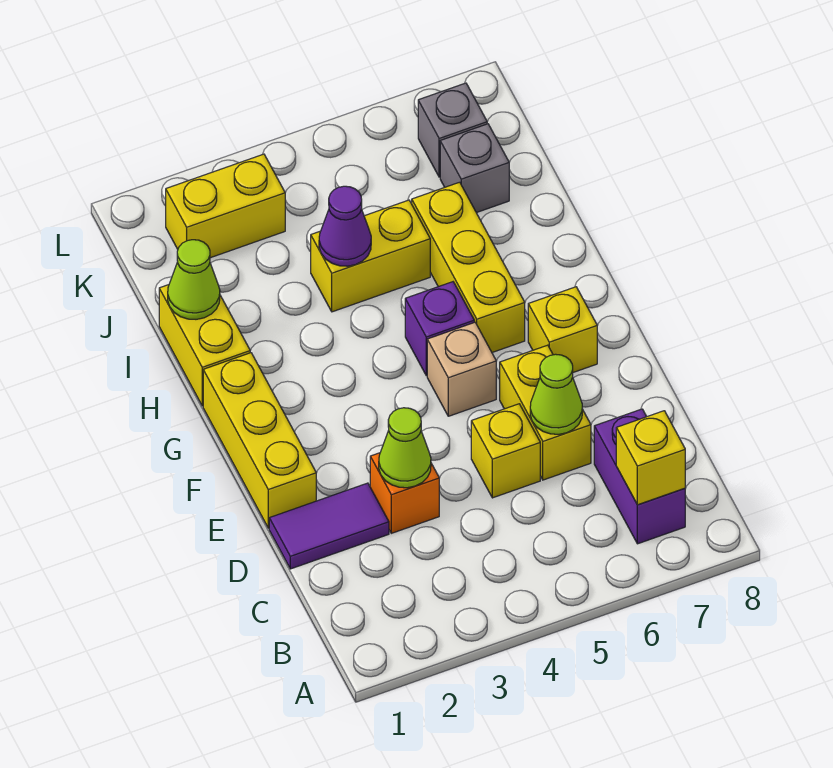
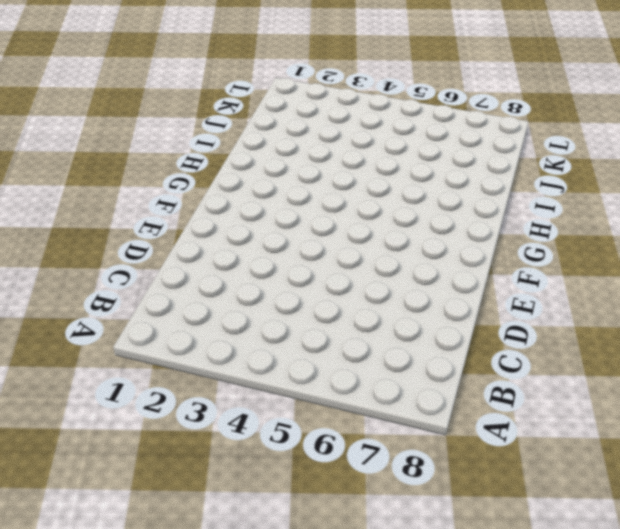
none -> purple 1x2 brick [594,409,685,544]
none -> purple 1x2 tile [269,483,389,569]
none -> orange 1x1 brick [370,453,439,533]

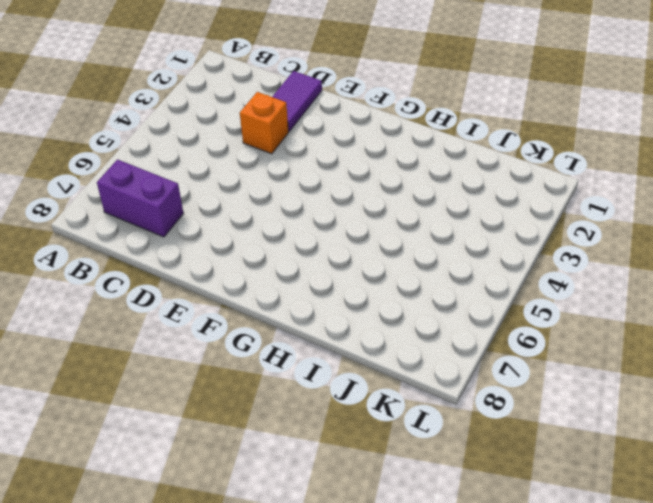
none -> yellow 1x1 brick [471,404,540,498]
none -> yellow 1x2 brick [500,345,591,480]
none -> yellow 1x3 brick [203,353,316,528]

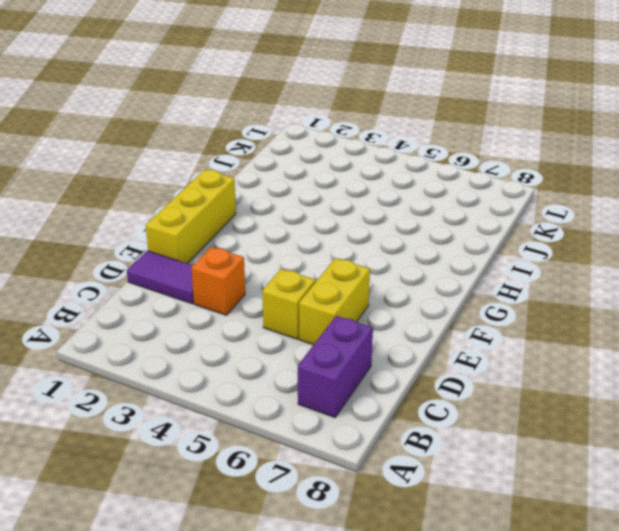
none -> tan 1x1 brick [427,322,496,416]
none -> yellow 1x1 brick [528,287,597,372]
none -> purple 1x1 brick [405,282,474,376]

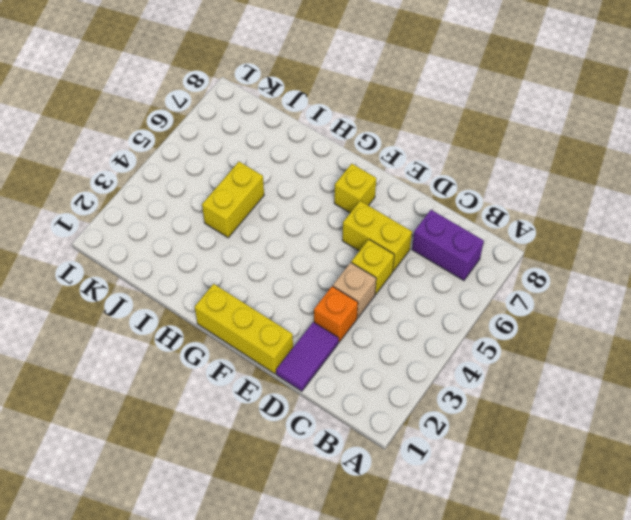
tan 1x1 brick [333,262,376,318] -> tan 1x1 brick moved to [427,322,496,416]
none -> purple 1x1 brick [405,282,474,376]
none -> yellow 1x3 brick [412,182,525,352]
none -> yellow 1x2 brick [159,285,250,406]

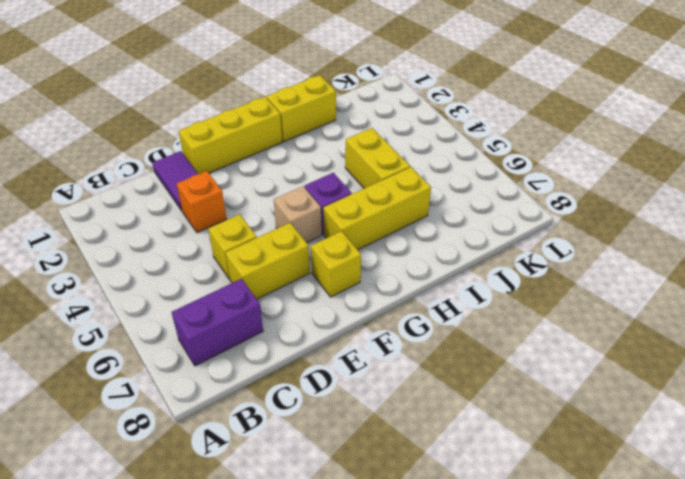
none -> grey 1x1 brick [440,124,509,213]
none -> yellow 1x2 brick [166,154,285,258]
none -> grey 1x1 brick [418,83,487,177]

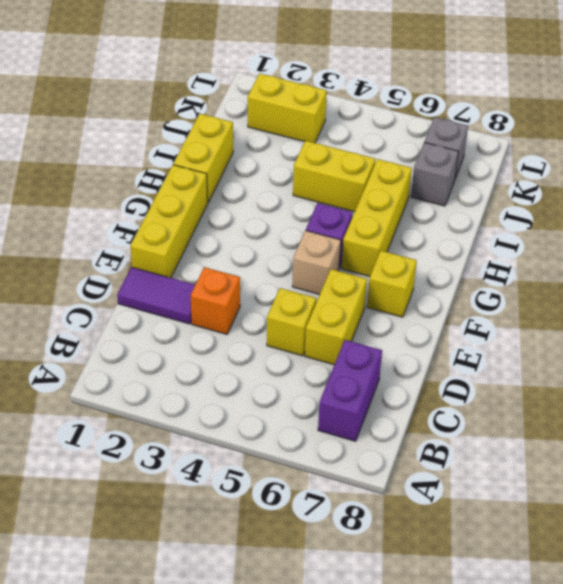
none -> yellow 1x1 brick [616,411,685,505]
none -> lime 1x1 cone [379,408,431,488]
none -> lime 1x1 cone [530,354,582,434]

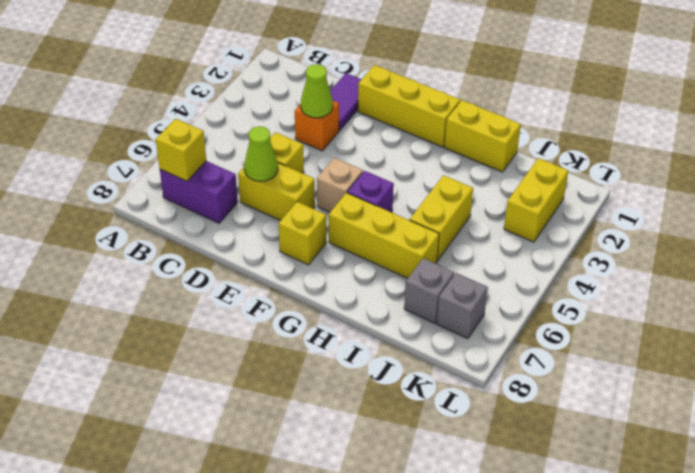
none -> lime 1x1 cone [168,240,220,319]
none -> purple 1x1 cone [319,186,371,266]

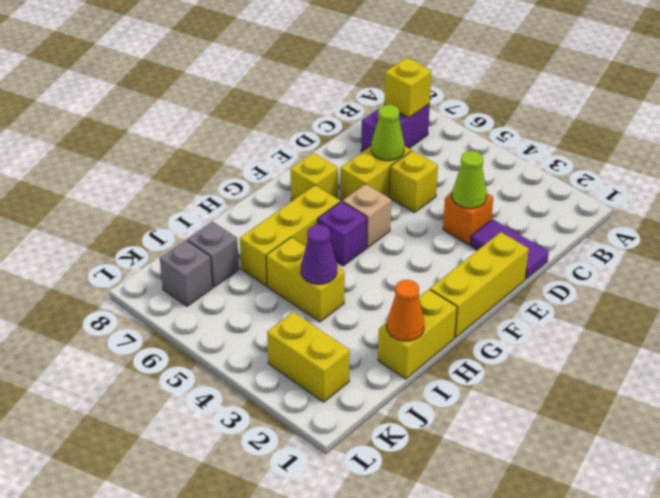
orange 1x1 cone [387,280,424,341] -> lime 1x1 cone [168,240,220,319]

